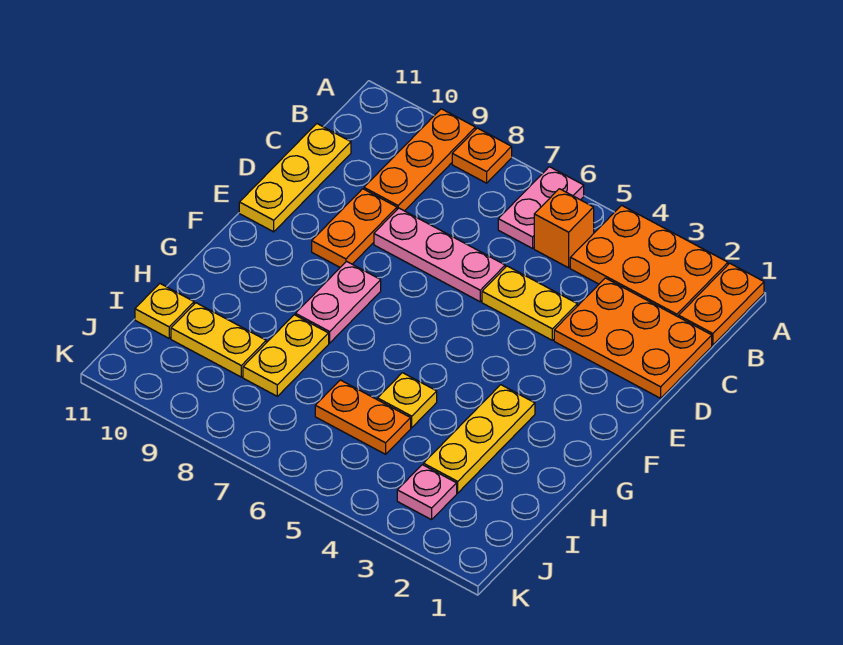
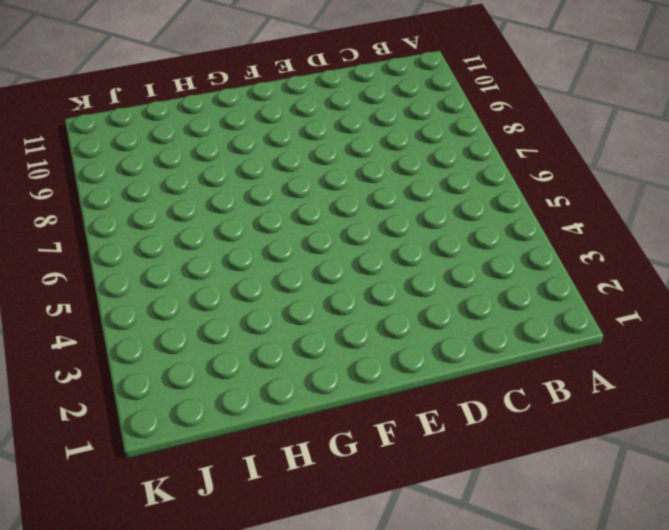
none -> orange 1x2 plate [679,263,764,345]
none -> orange 2x3 plate [570,205,728,317]
none -> pink 1x2 plate [498,167,584,248]

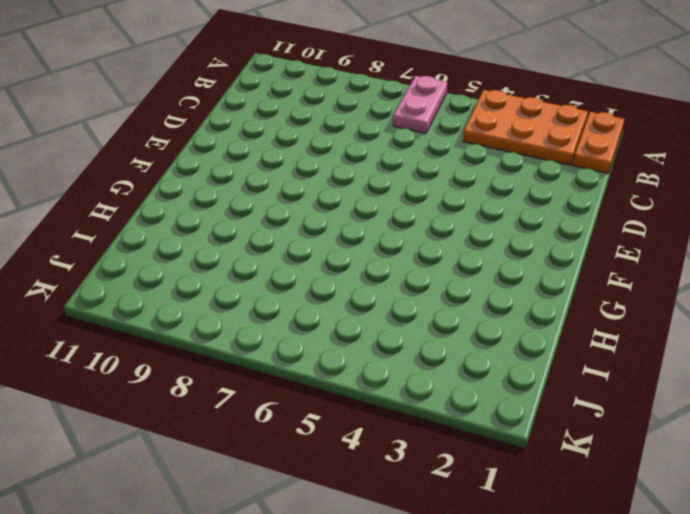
none -> orange 1x1 plate [452,128,512,183]
none -> orange 1x3 plate [364,109,475,211]
none -> orange 1x1 brick [534,189,594,268]

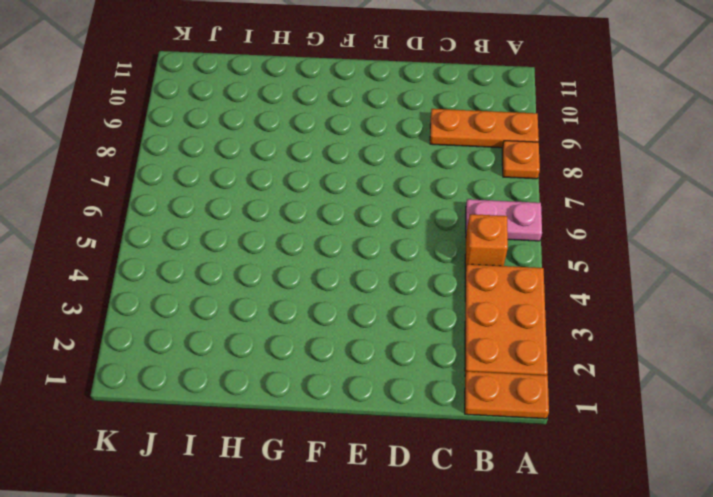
none -> orange 2x3 plate [554,278,712,398]
none -> yellow 1x3 plate [239,124,351,232]
none -> yellow 1x2 plate [482,266,577,340]

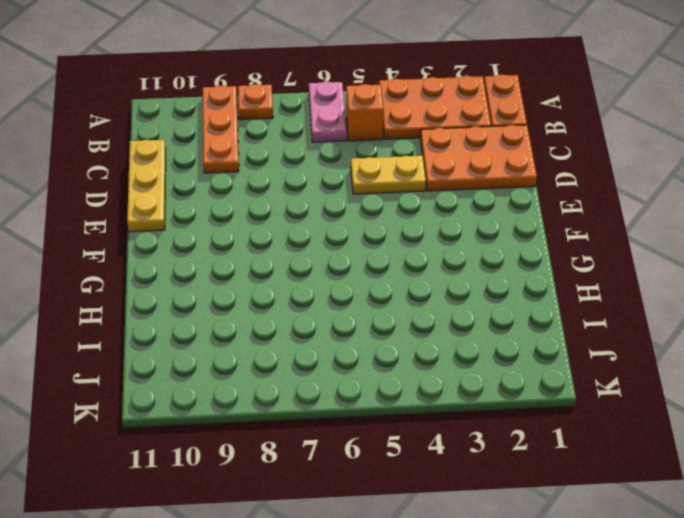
none -> pink 1x3 plate [374,208,505,302]
none -> orange 1x2 plate [312,189,397,267]
none -> pink 1x2 plate [295,261,381,343]

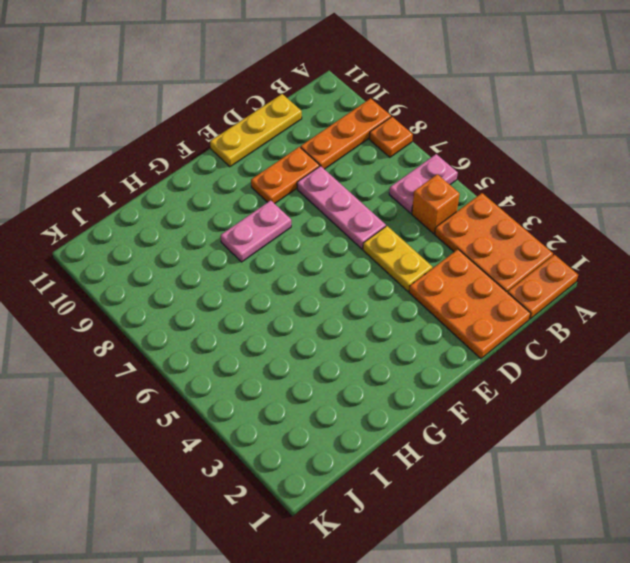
none -> yellow 1x3 plate [423,385,535,493]
none -> yellow 1x1 plate [377,373,437,428]
none -> yellow 1x2 plate [243,315,329,396]

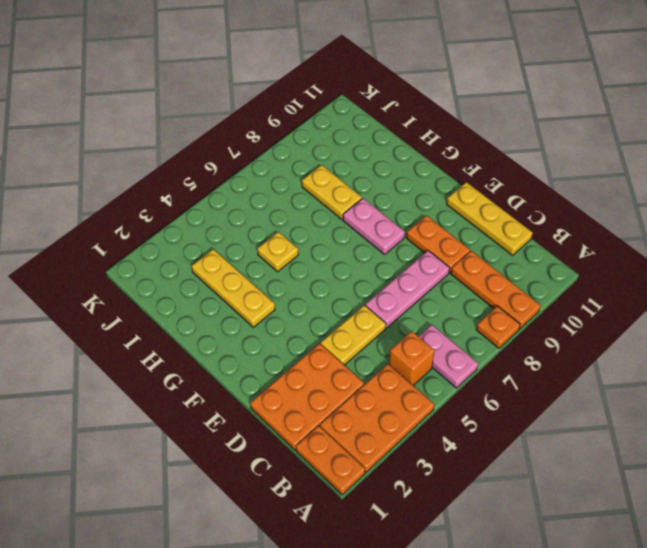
none -> orange 1x2 plate [315,380,411,454]
none -> yellow 1x2 plate [171,303,266,377]
none -> yellow 1x1 plate [135,284,194,338]

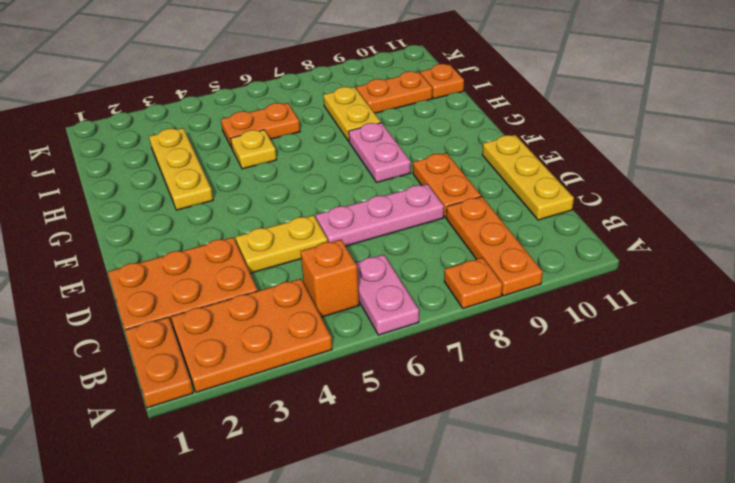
orange 1x2 plate [356,71,432,113] -> yellow 1x2 plate [171,303,266,377]
orange 1x1 plate [420,64,464,99] -> yellow 1x1 plate [135,284,194,338]
none -> pink 1x1 plate [397,465,457,520]

